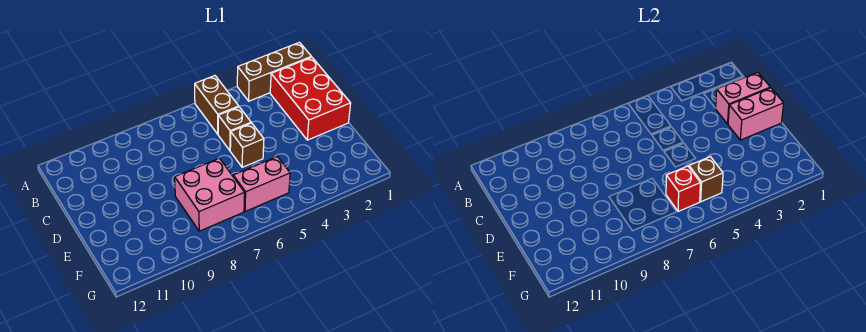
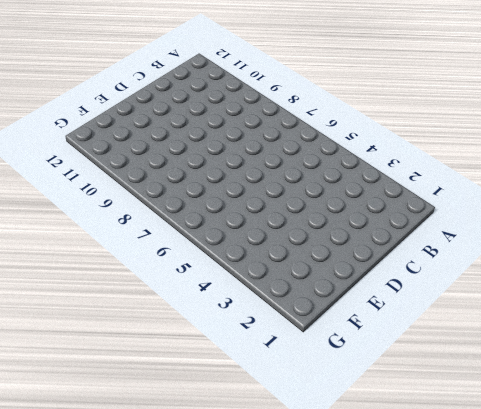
none -> brown 1x3 brick [237,42,311,101]
none -> brown 1x2 brick [195,76,239,134]

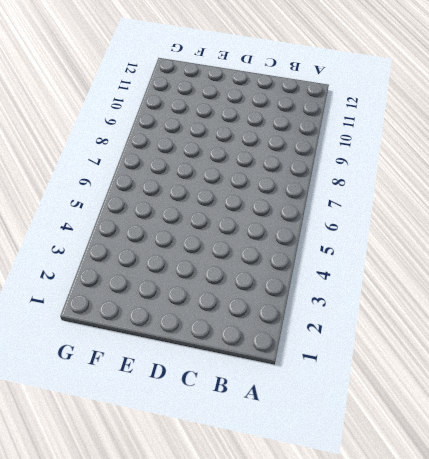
none -> brown 1x3 brick [237,42,311,101]
none -> brown 1x2 brick [195,76,239,134]

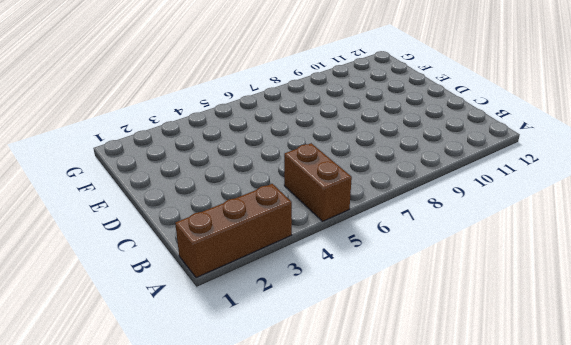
none -> red 2x3 brick [270,57,351,140]
none -> brown 1x1 brick [218,107,251,150]

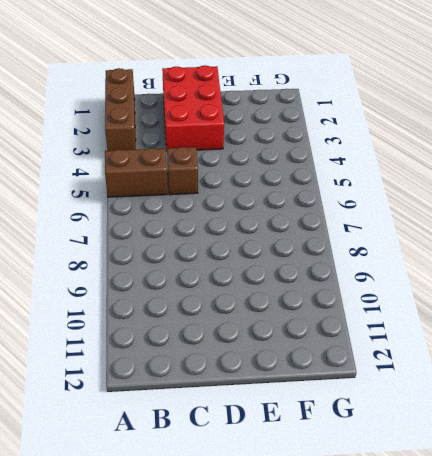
red 2x3 brick [162,65,224,151] -> red 2x3 brick turned to [270,57,351,140]
none -> brown 1x1 brick [230,123,264,167]
none -> pink 2x2 brick [175,158,245,231]

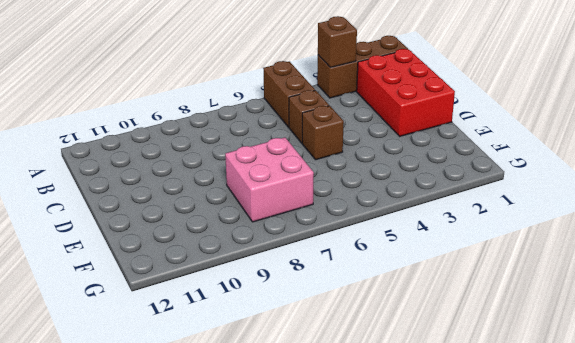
brown 1x1 brick [318,16,357,67] -> brown 1x1 brick moved to [689,157,723,202]
none -> pink 1x2 brick [233,157,290,211]
none -> pink 1x2 brick [716,72,770,124]

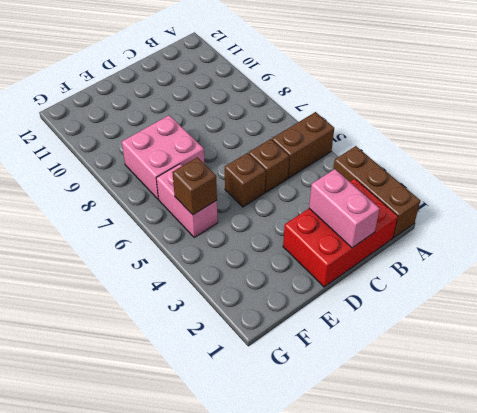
none -> pink 1x2 brick [728,88,784,140]
none -> red 1x1 brick [666,166,700,211]

